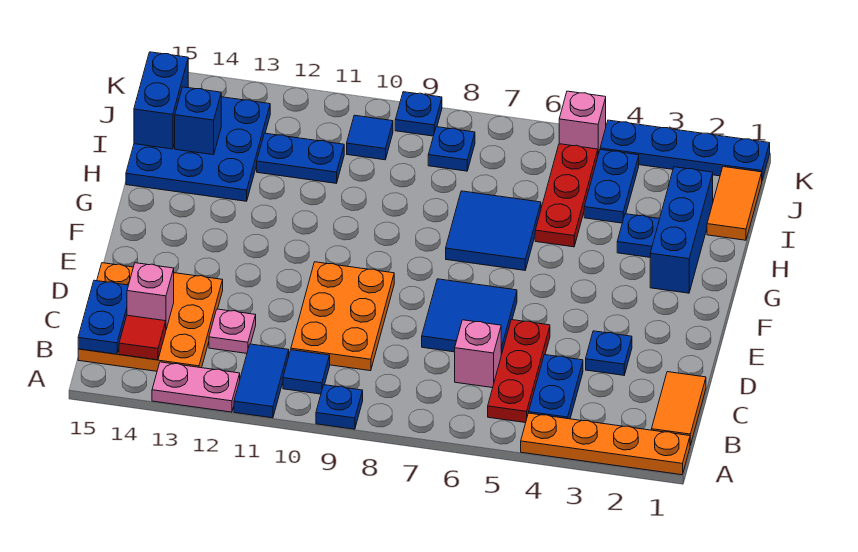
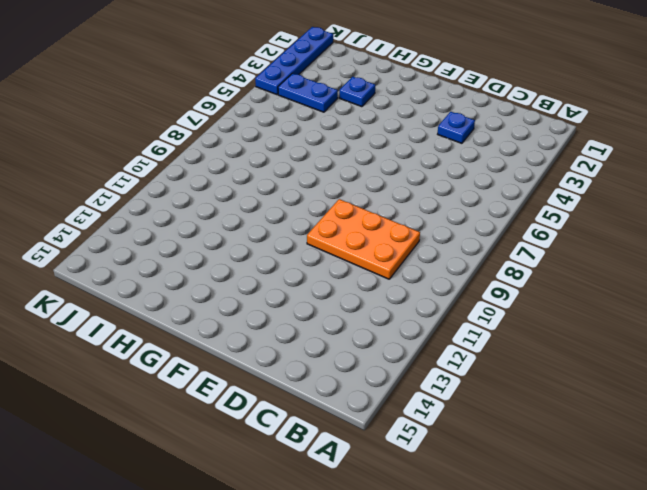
none -> orange 1x4 plate [521,413,690,475]
none -> blue 1x1 plate [316,385,363,429]
none -> blue 1x2 tile [234,344,289,418]
none -> pink 1x2 plate [152,362,240,412]

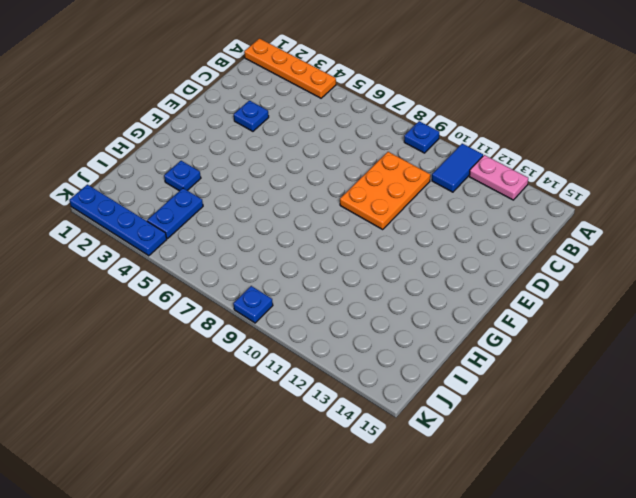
none -> orange 1x2 tile [652,372,706,445]
none -> blue 1x2 plate [529,355,583,419]
none -> red 1x3 plate [488,320,550,423]
none -> blue 1x1 tile [283,350,330,394]

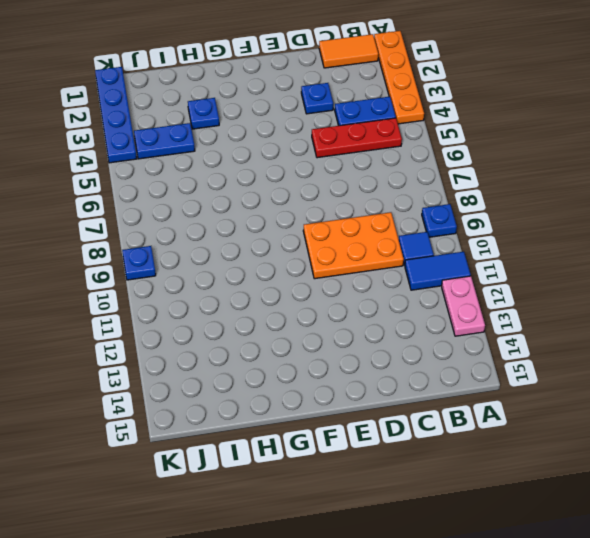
none -> orange 3x3 plate [78,263,223,371]
none -> pink 1x1 brick [455,320,501,388]
none -> pink 1x1 plate [209,309,256,353]
none -> blue 2x2 tile [422,279,517,355]

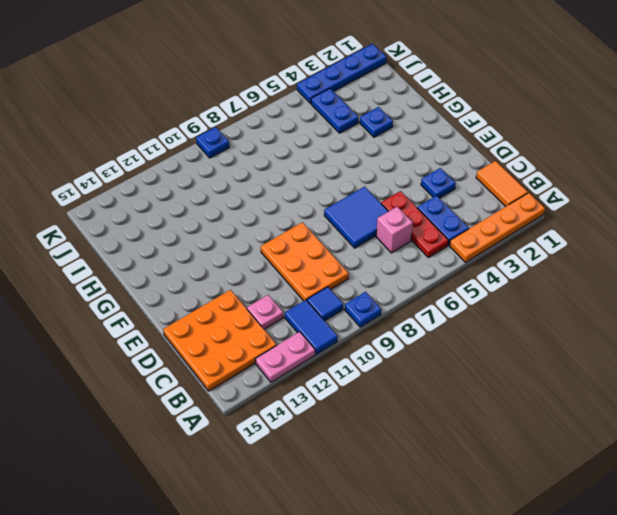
none -> blue 1x3 brick [650,167,713,293]
none -> blue 2x2 tile [446,191,541,270]
none -> red 1x3 plate [535,144,598,247]
none -> blue 3x3 plate [126,97,270,201]

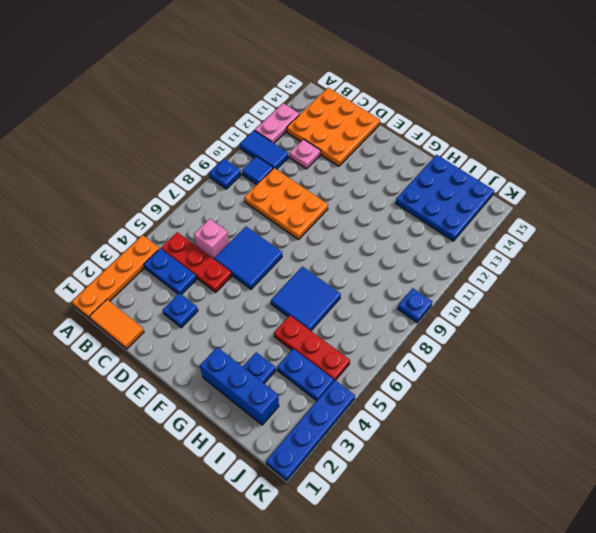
none -> orange 1x2 tile [707,167,762,240]
none -> blue 1x2 plate [257,133,344,183]
none -> blue 1x1 plate [428,127,475,171]
none -> blue 1x1 tile [347,115,393,160]

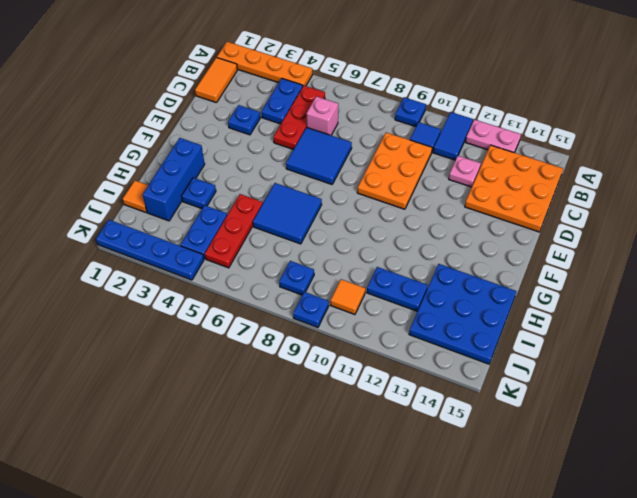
orange 1x1 tile [123,181,148,212] -> orange 1x2 tile [707,167,762,240]
orange 1x1 tile [330,279,365,315] -> blue 1x1 tile [347,115,393,160]
none -> pink 1x1 brick [559,91,606,154]
none -> red 1x1 tile [119,315,166,360]
none -> blue 1x2 plate [78,280,128,354]
none -> pink 1x1 brick [127,263,174,329]

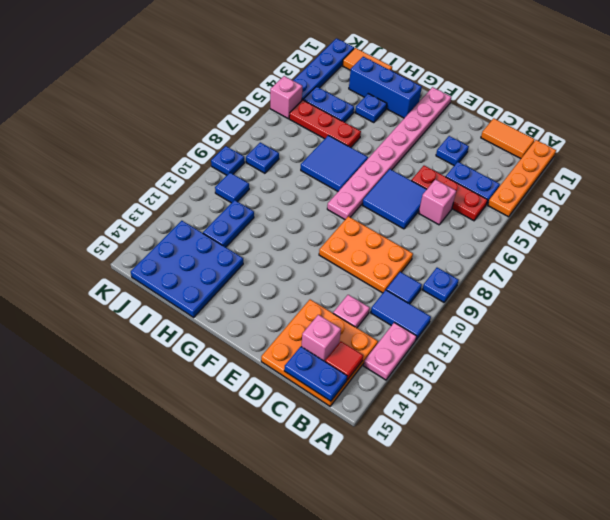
pink 1x8 plate [327,87,451,219] -> none
none -> blue 1x1 brick [175,87,221,155]
none -> blue 1x2 brick [134,52,188,149]

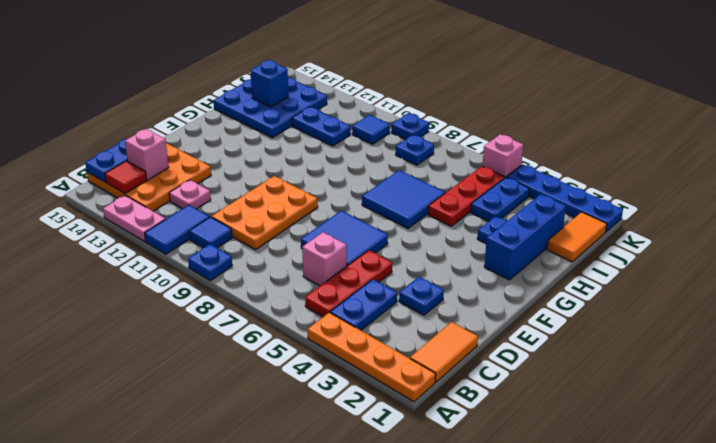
none -> blue 1x2 brick [134,52,188,149]

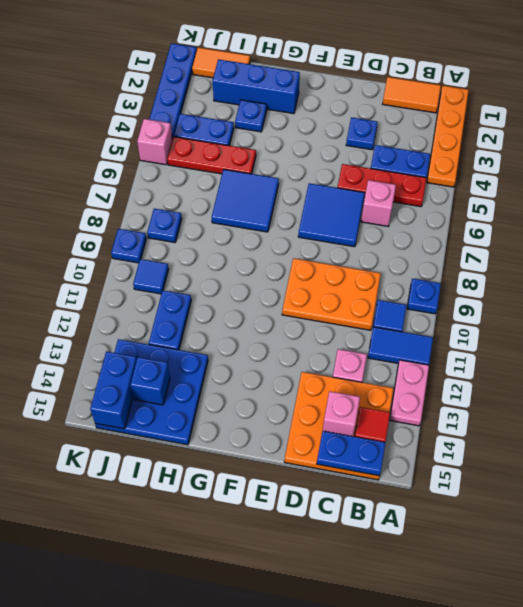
blue 1x2 brick [90,351,137,429] -> blue 1x2 brick turned to [134,52,188,149]

